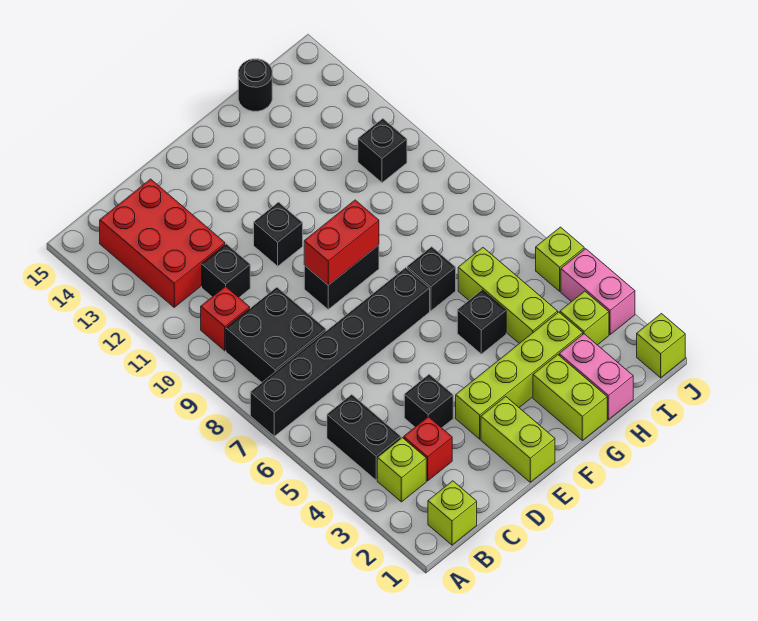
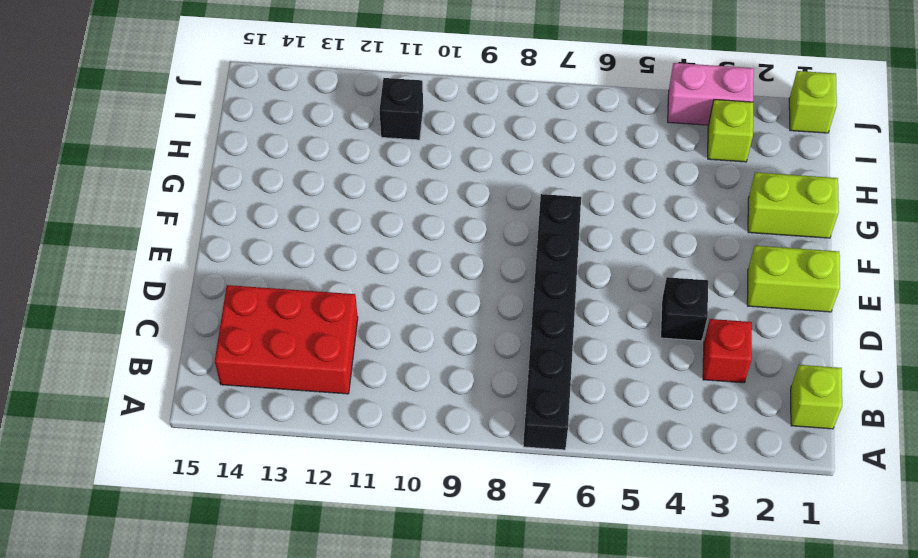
none -> lime 1x1 brick [377,438,426,502]
none -> black 1x2 brick [327,395,401,480]
none -> black 2x2 brick [226,287,326,382]

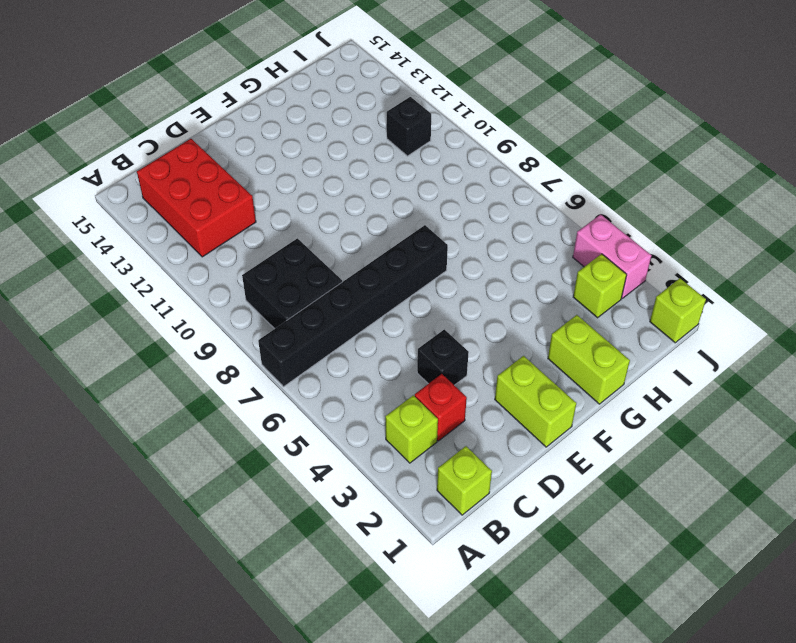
none -> black 1x2 brick [327,395,401,480]
none -> red 1x1 brick [201,286,250,351]
none -> black 1x1 brick [202,244,250,297]

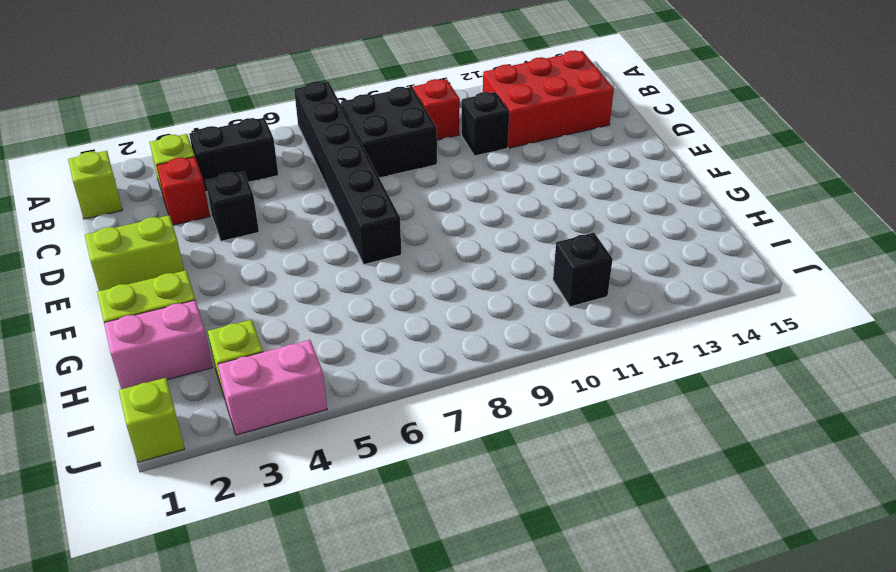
none -> lime 1x4 brick [456,312,583,439]
none -> black 1x2 brick [304,245,379,309]
none -> black 1x1 brick [254,202,303,266]

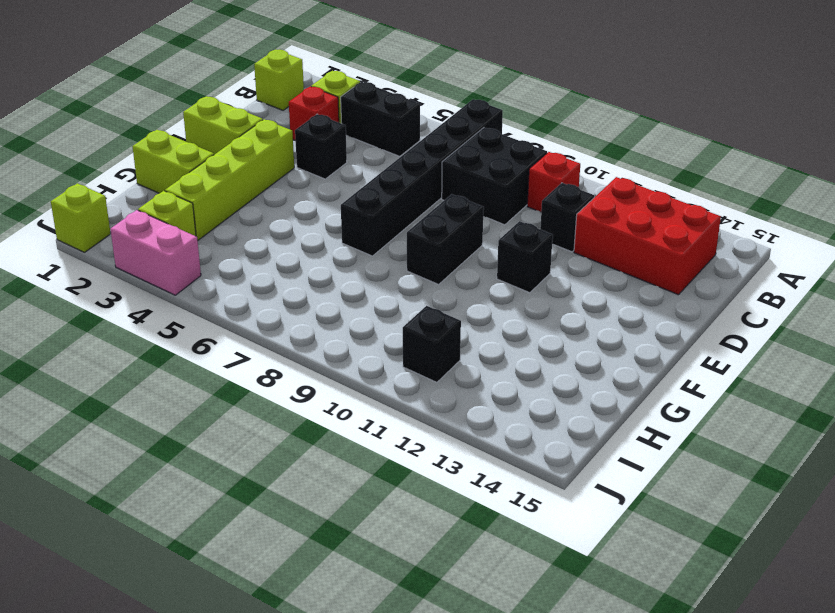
none -> black 1x1 brick [457,290,506,354]
none -> black 1x1 brick [407,247,456,311]
none -> pink 1x2 brick [559,334,633,420]

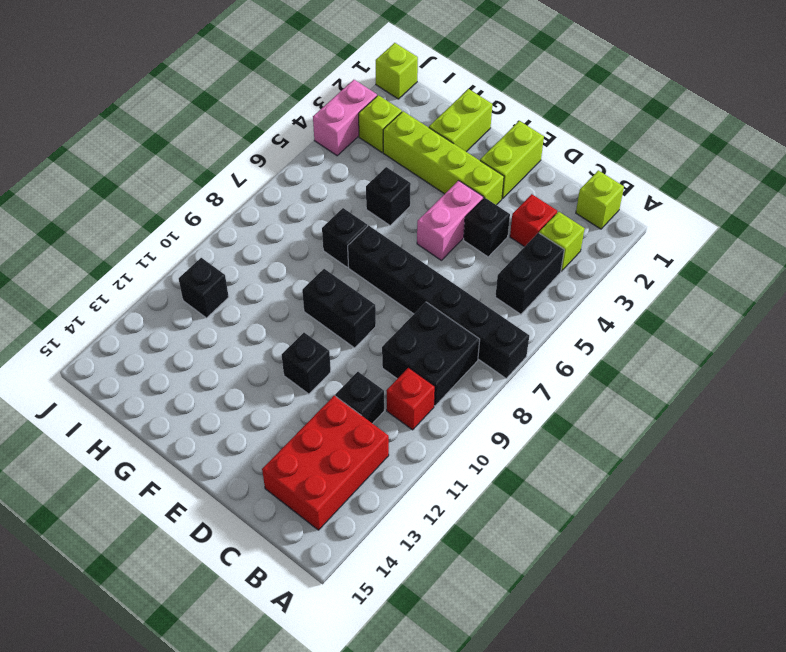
pink 1x2 brick [417,181,483,260] -> pink 1x2 brick moved to [559,334,633,420]
none -> lime 1x3 brick [458,248,558,343]
none -> black 1x1 round brick [238,59,272,111]
none -> lime 1x1 brick [536,227,584,291]

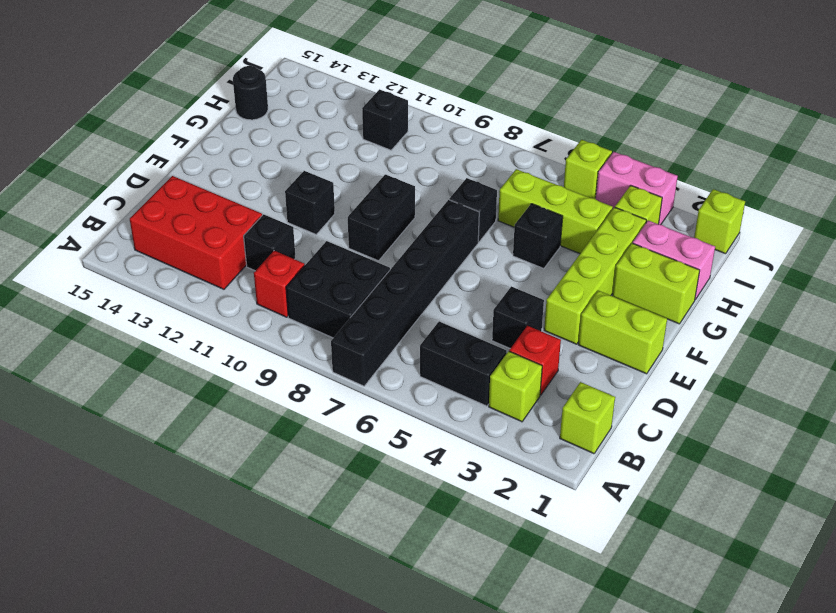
none -> red 1x2 brick [304,200,379,285]

